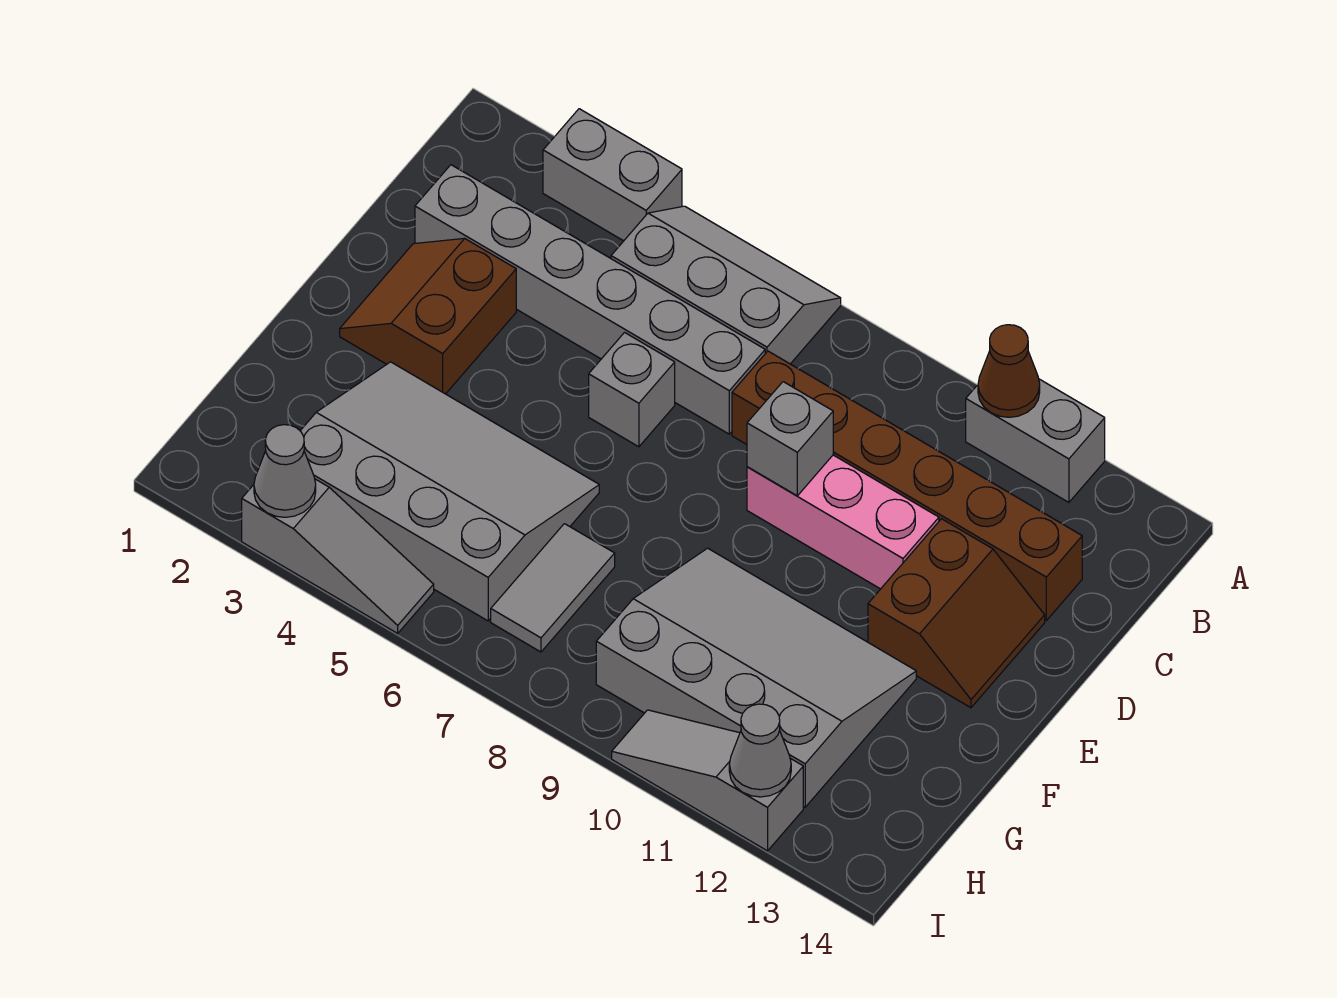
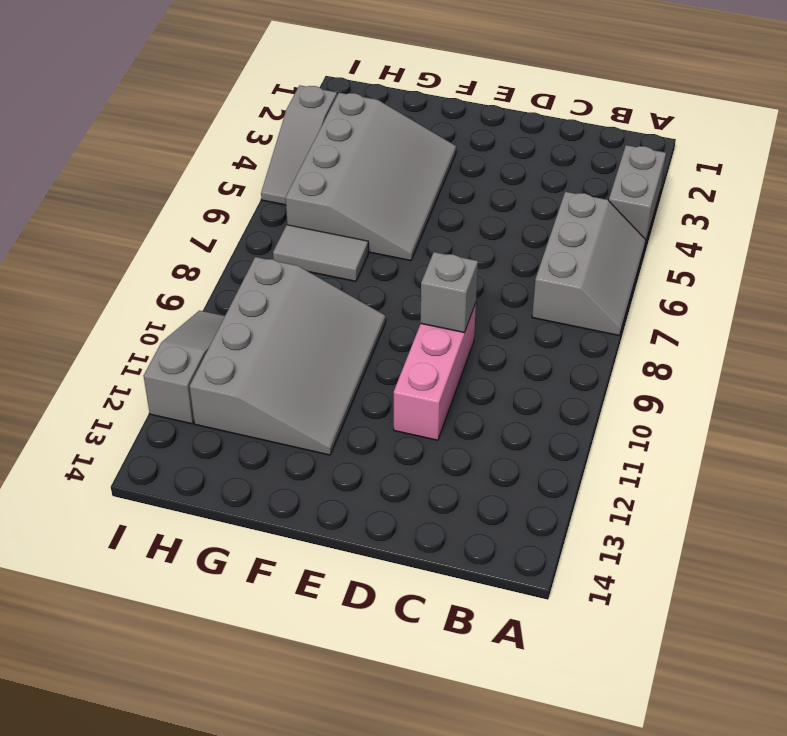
none -> grey 1x2 brick [966,379,1105,502]
none -> grey 1x6 brick [415,165,765,434]
none -> brown 1x6 brick [732,351,1082,620]

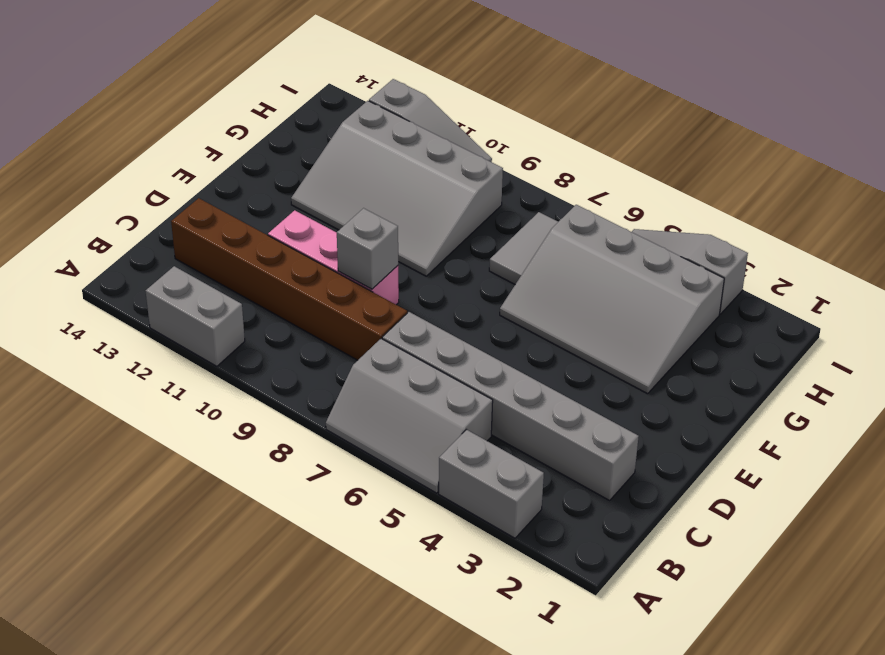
none -> brown 2x2 slope [340,238,516,394]
none -> grey 1x1 brick [589,333,675,447]
none -> brown 2x2 slope [868,519,1045,708]

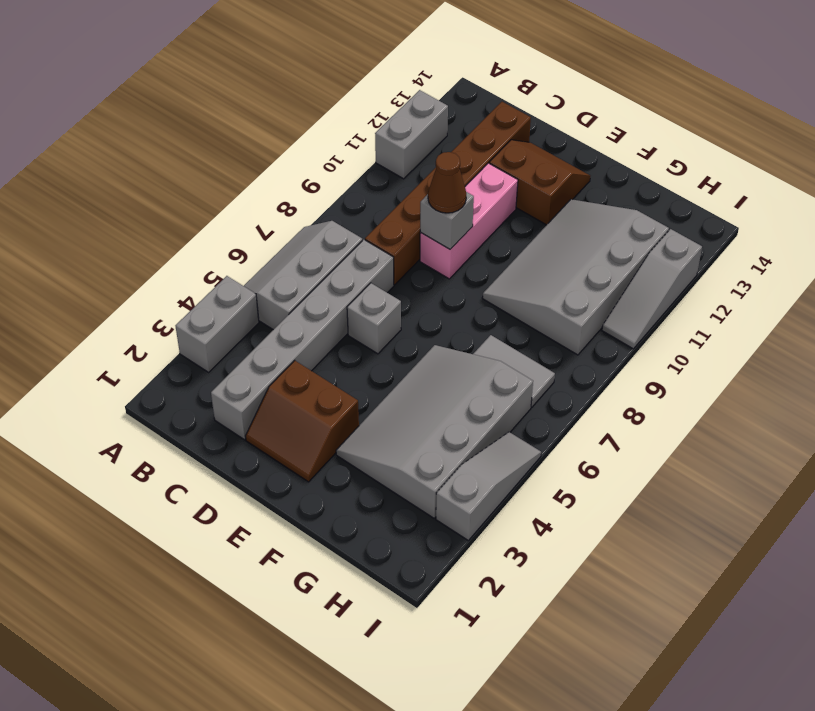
brown 1x1 cone [428,152,466,213] -> brown 1x1 cone moved to [978,325,1040,417]
none -> grey 1x1 cone [254,425,316,517]
none -> grey 1x1 cone [729,704,791,797]

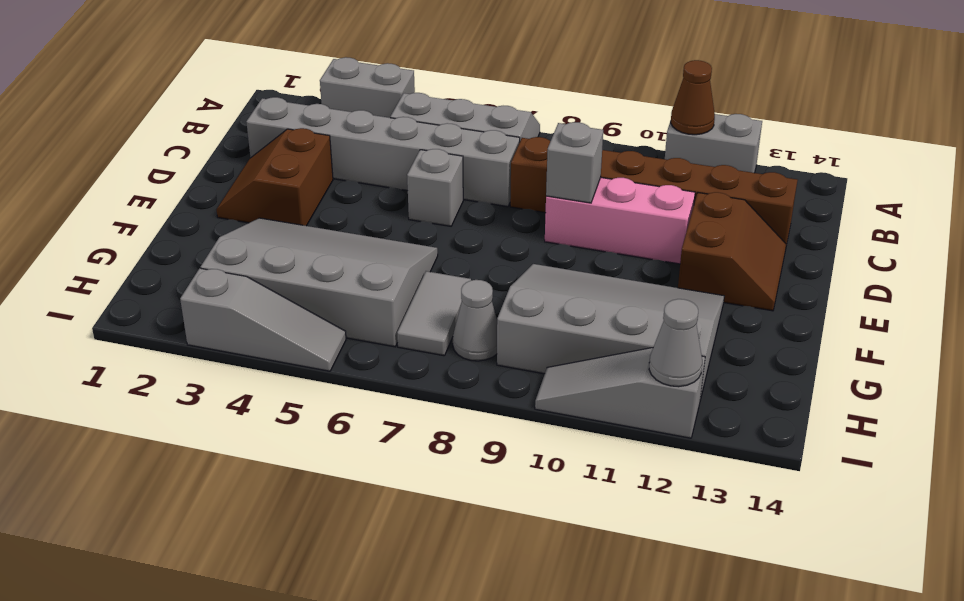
grey 1x1 cone [453,280,497,361] -> grey 1x1 cone moved to [254,425,316,517]

